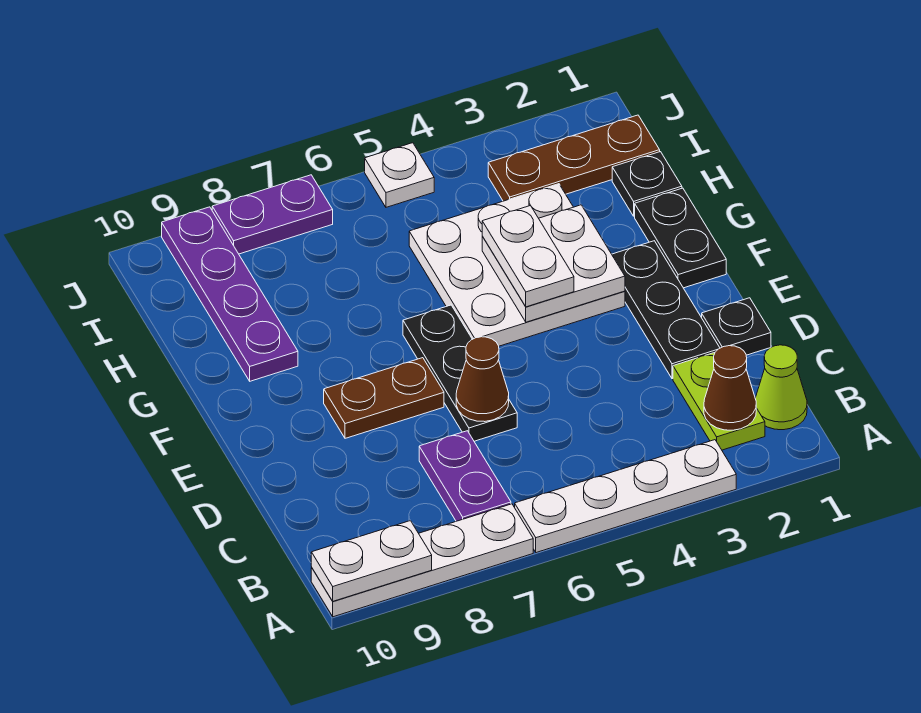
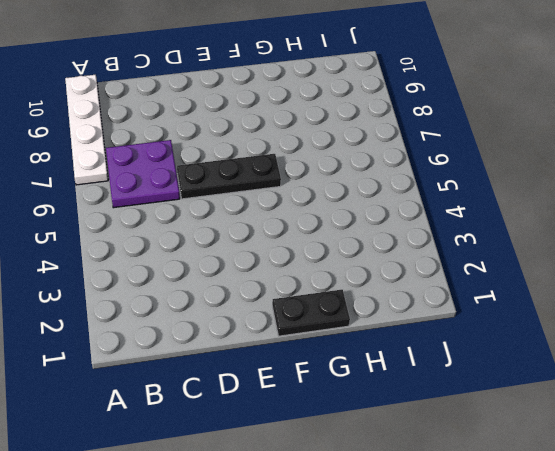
purple 2x2 plate [106,140,180,208] -> purple 1x2 plate [419,431,511,521]
none -> white 1x4 plate [515,440,736,553]
none -> lime 1x1 cone [755,345,807,430]
none -> lime 1x2 plate [673,353,765,450]

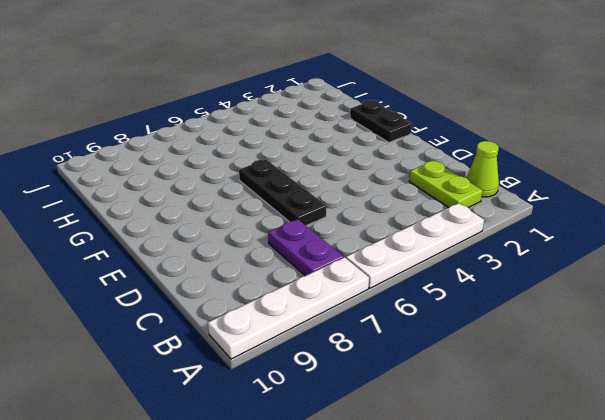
none -> black 1x1 plate [702,298,771,355]
none -> black 1x3 plate [612,241,720,379]
none -> brown 1x2 plate [324,358,444,438]

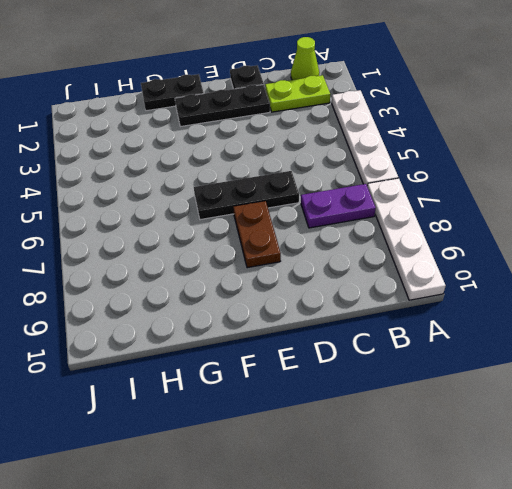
none -> white 3x3 plate [409,184,625,346]
none -> purple 1x4 plate [162,207,298,381]
none -> black 1x1 plate [612,152,682,216]

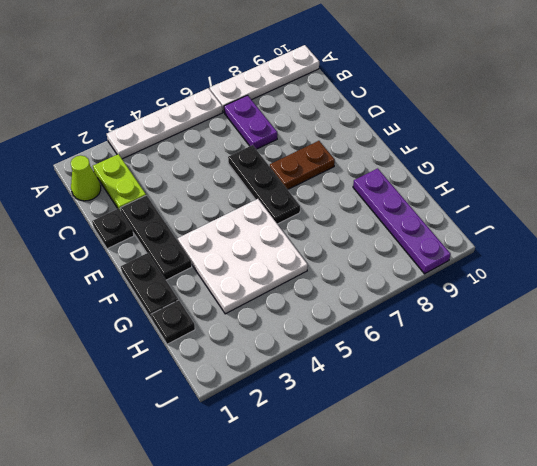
none -> brown 1x3 plate [488,115,660,201]
none -> white 1x1 plate [365,143,434,207]
none -> purple 1x2 plate [212,175,333,254]

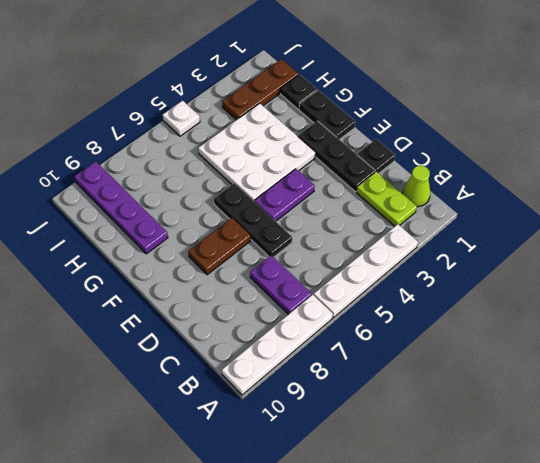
purple 1x2 plate [255,169,315,221] -> purple 1x2 plate moved to [212,175,333,254]
none -> white 1x2 plate [311,521,432,601]
none -> brown 1x1 cone [704,346,756,430]
none -> brown 1x1 cone [456,337,509,422]

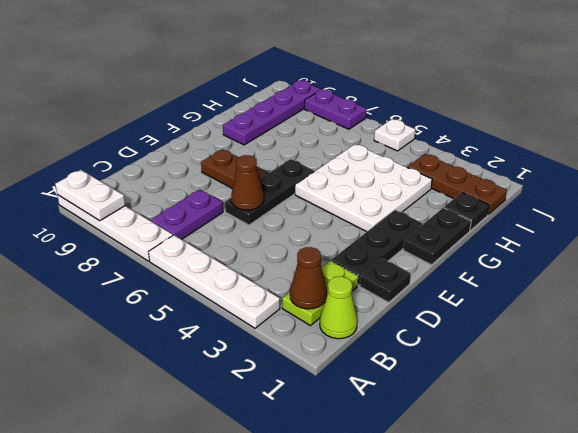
none -> white 2x2 plate [482,205,625,322]
none -> white 1x2 plate [482,205,574,307]

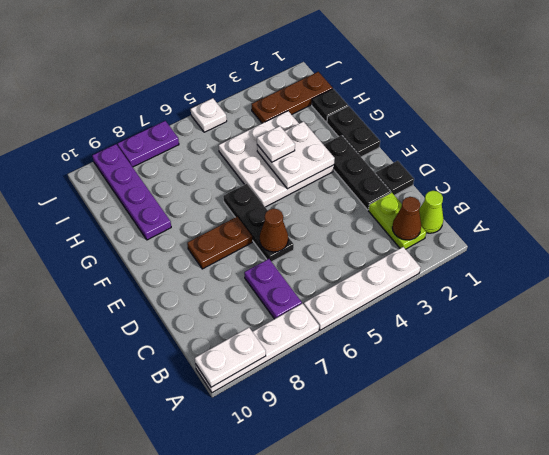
white 1x1 plate [257,126,295,162] -> white 1x2 plate [482,205,574,307]

